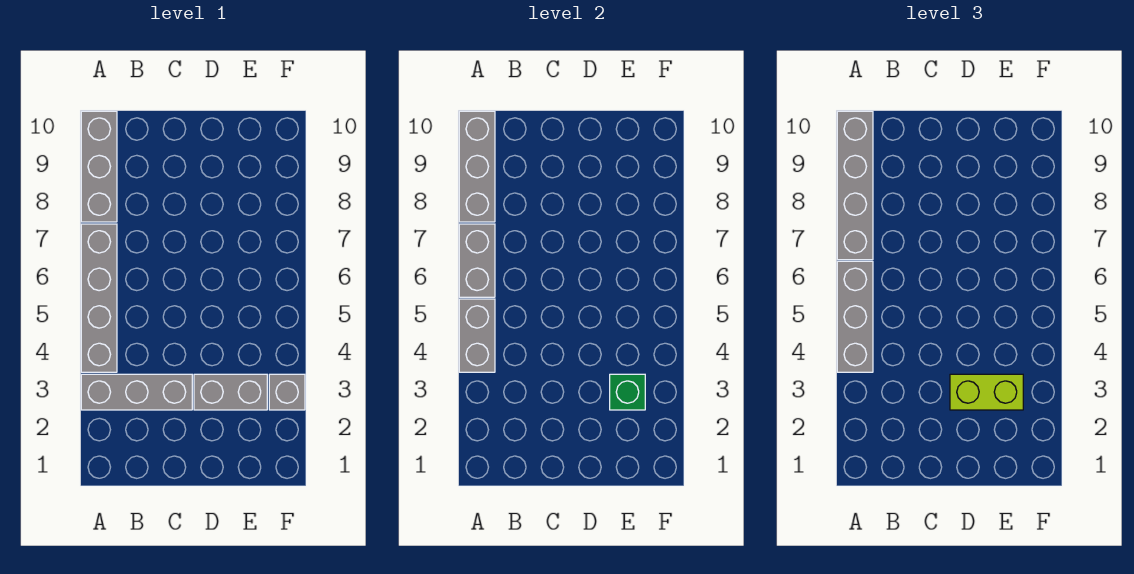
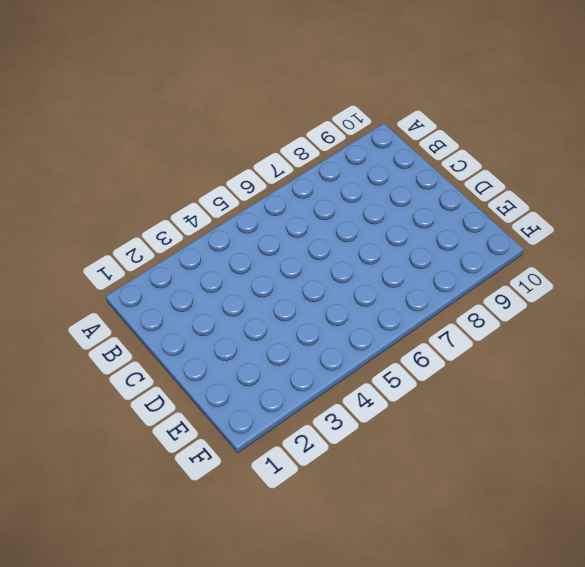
none -> grey 1x3 brick [81,374,192,410]
none -> grey 1x4 brick [81,224,117,372]
none -> grey 1x3 brick [81,111,117,222]

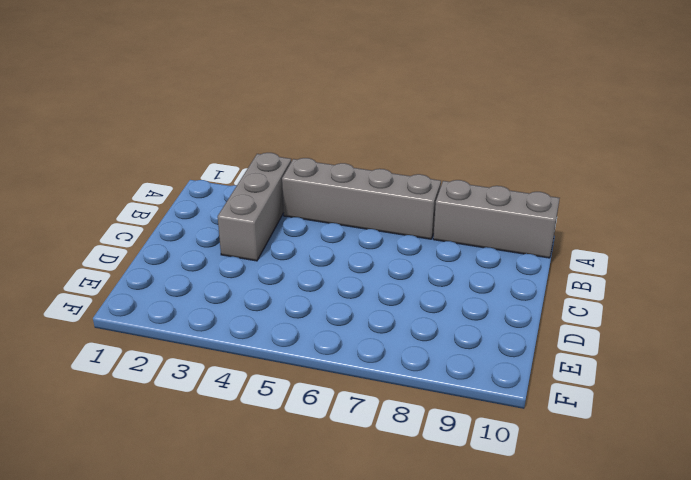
none -> grey 1x2 brick [194,374,267,410]
none -> grey 1x1 brick [269,374,305,410]
none -> grey 1x2 brick [459,299,495,372]

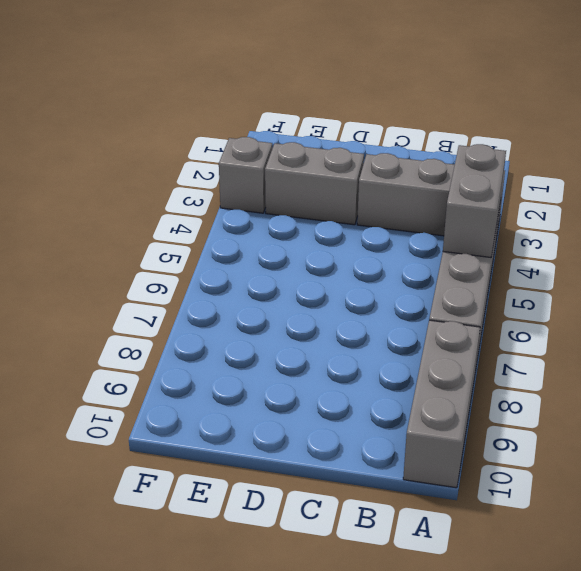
none -> grey 1x2 brick [459,224,495,297]
none -> grey 1x3 brick [459,111,495,222]
none -> green 1x1 brick [610,374,645,410]

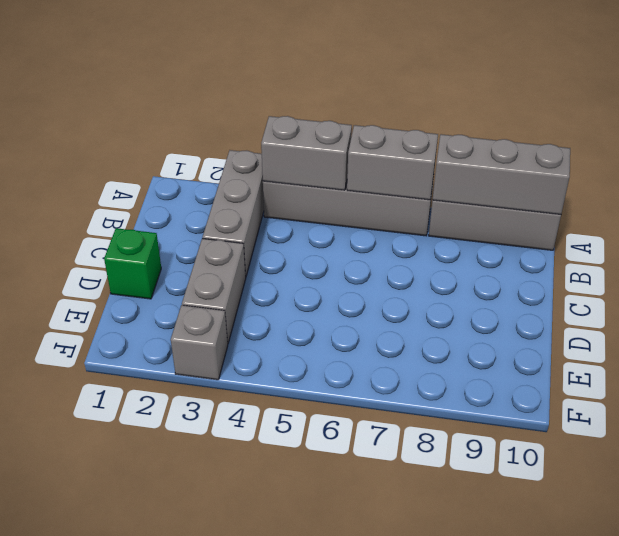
green 1x1 brick [104,228,161,299] -> green 1x1 brick moved to [610,374,645,410]
none -> grey 1x3 brick [837,261,873,372]
none -> grey 1x4 brick [837,111,873,260]
none -> lime 1x2 brick [950,374,1023,410]

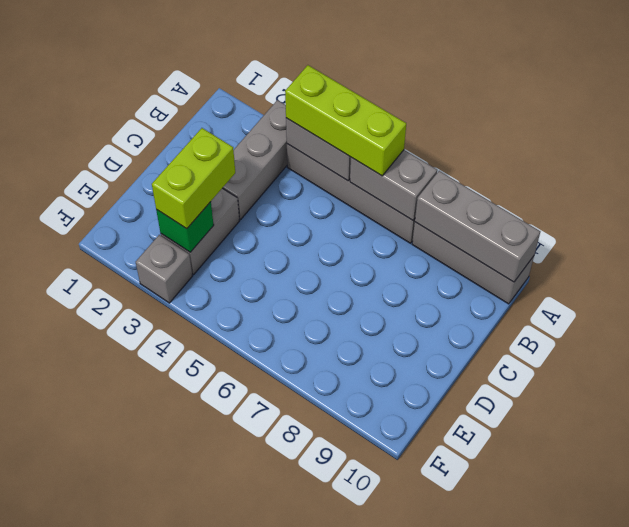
lime 1x3 brick [285,65,406,176] -> grey 1x3 brick [837,261,873,372]
none -> grey 1x4 brick [837,111,873,260]

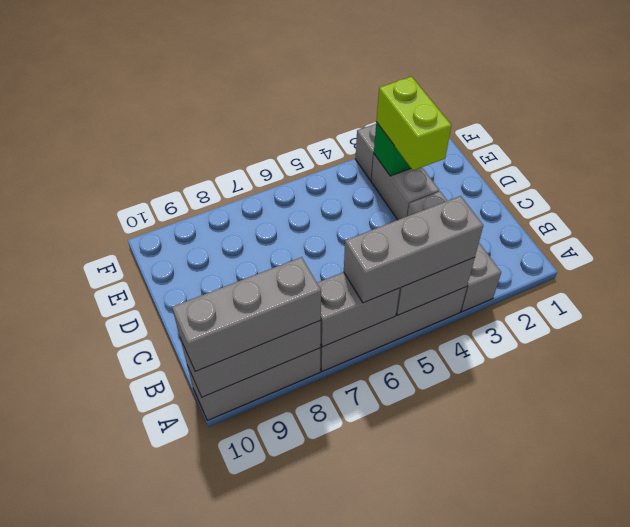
grey 1x3 brick [172,257,321,372] -> grey 1x4 brick [837,111,873,260]

